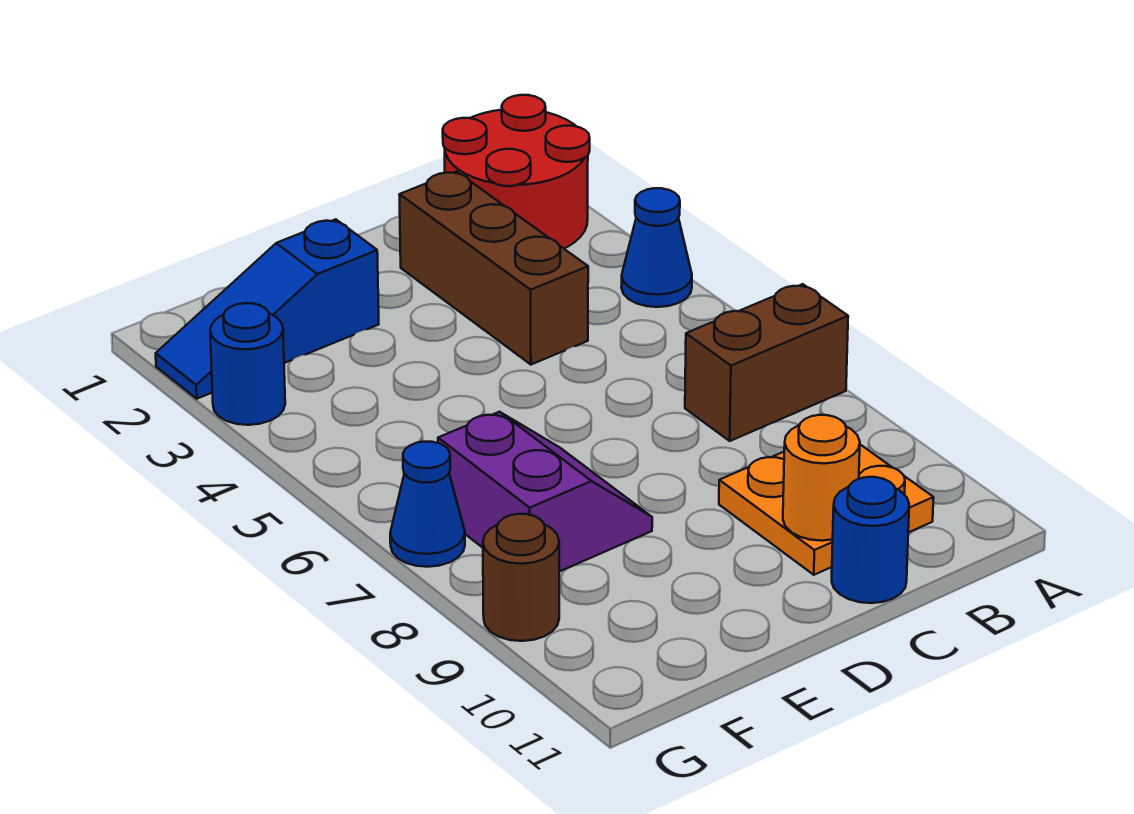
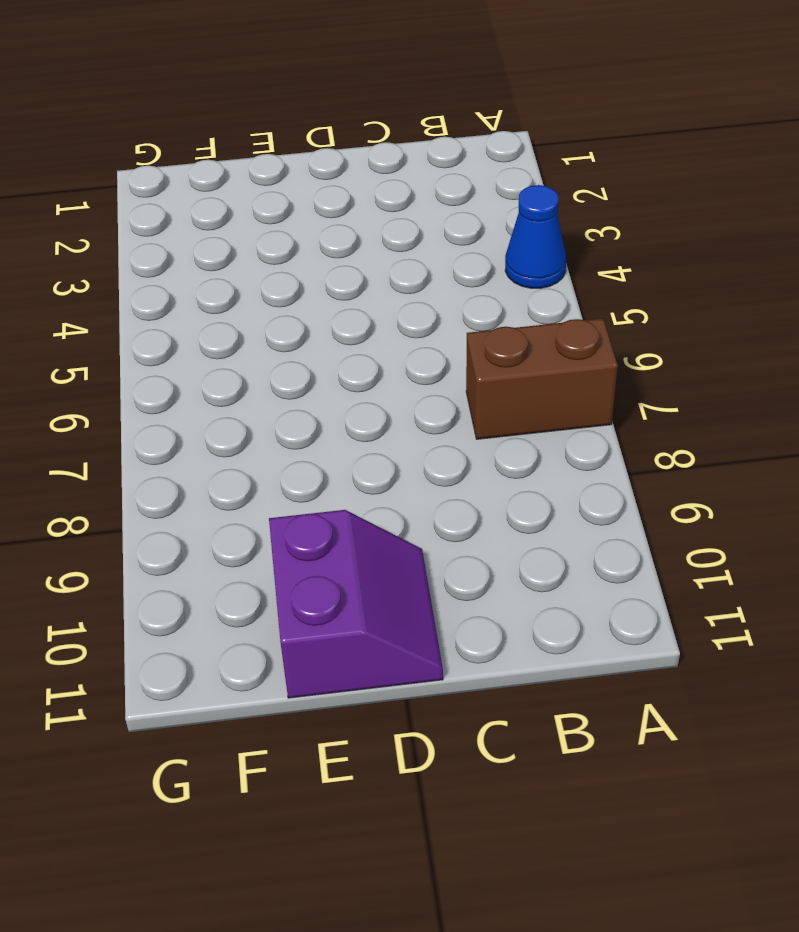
purple 2x2 slope [269,510,443,698] -> purple 2x2 slope moved to [438,412,652,572]
none -> red 2x2 round brick [443,95,590,248]
none -> orange 2x2 plate [719,445,934,575]
none -> brown 1x3 brick [399,172,588,365]

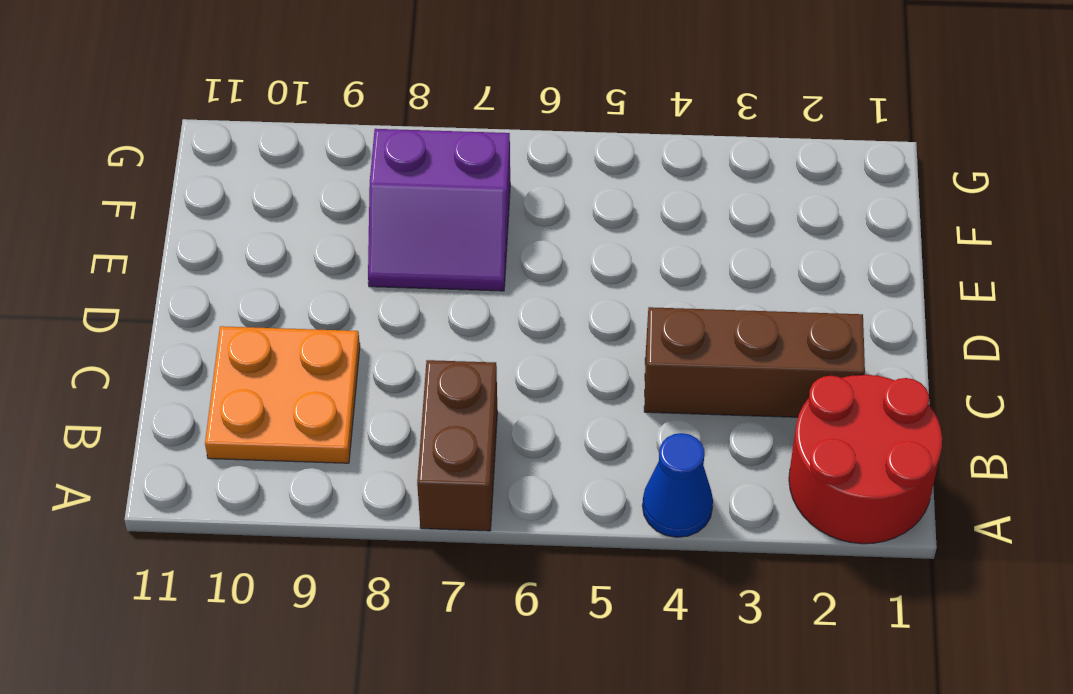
none -> blue 1x1 round brick [832,477,909,603]
none -> blue 1x3 slope [156,219,379,399]
none -> blue 1x1 round brick [210,303,285,425]

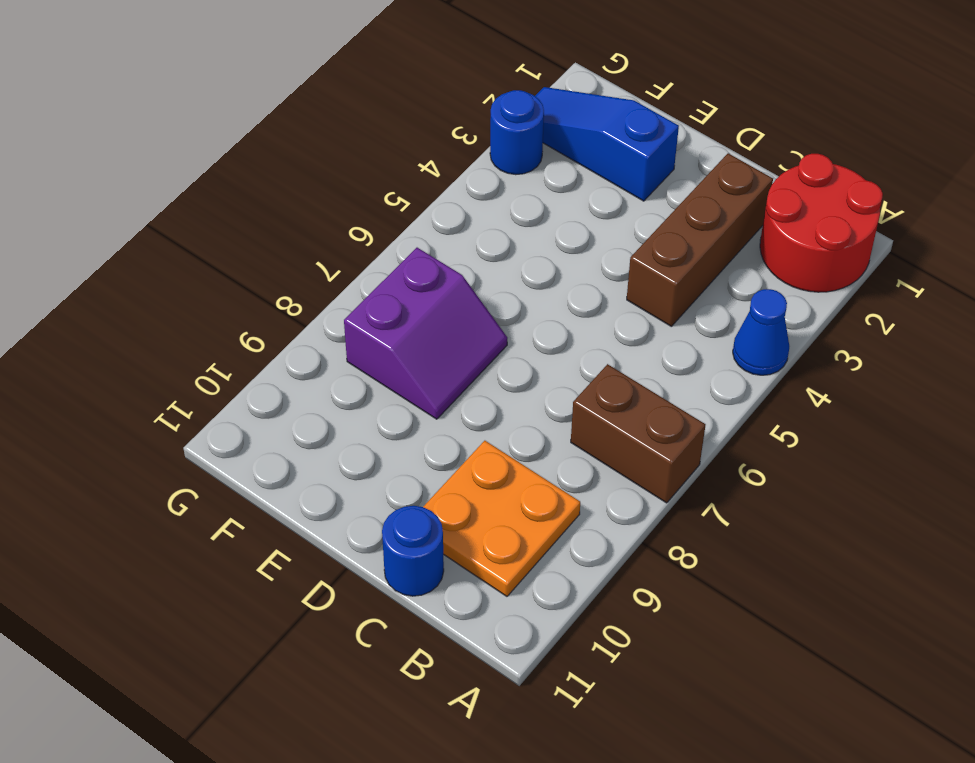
none -> blue 1x1 cone [390,442,465,567]
none -> brown 1x1 round brick [483,514,559,641]
none -> orange 1x1 round brick [783,415,860,541]

